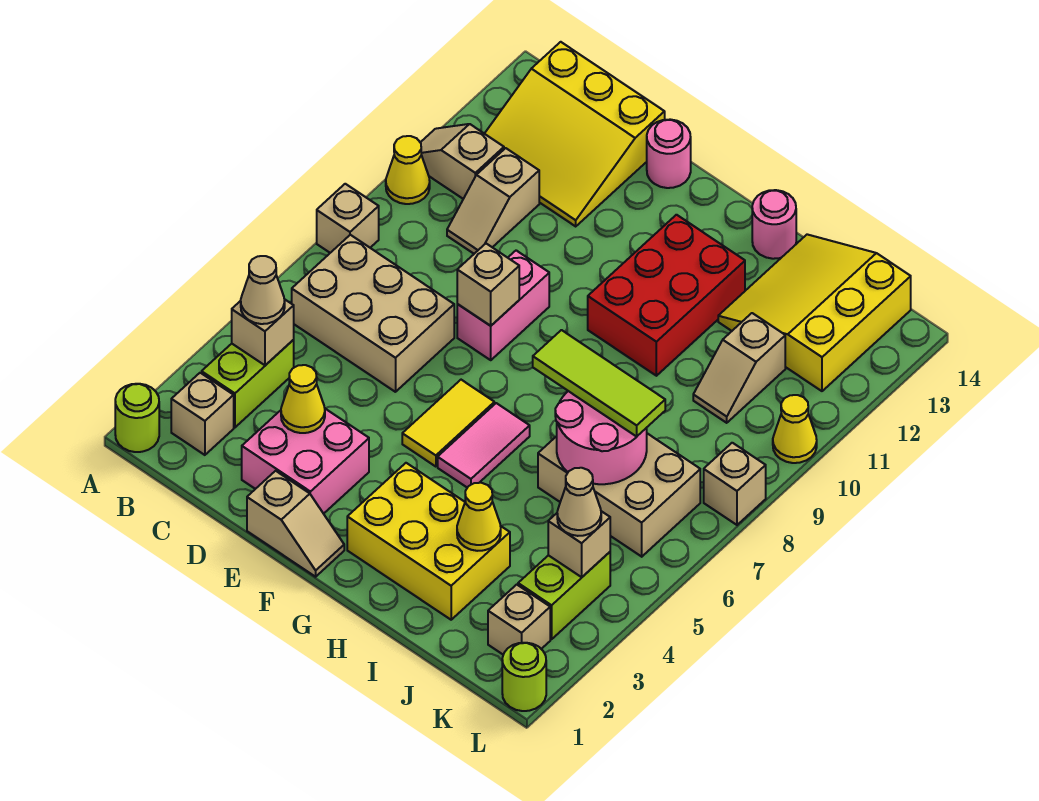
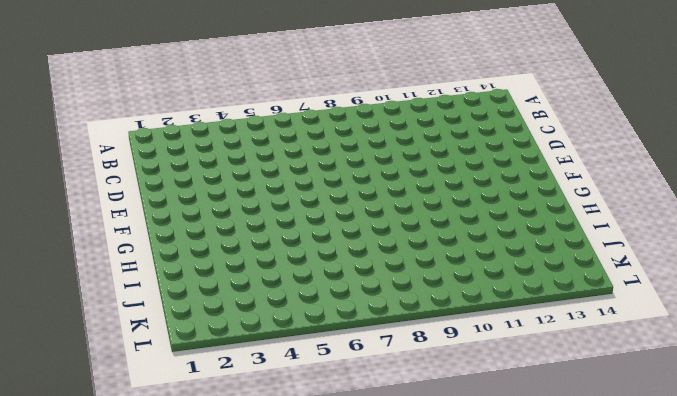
none -> lime 1x1 round brick [115,384,159,452]
none -> tan 1x1 brick [317,184,379,253]
none -> yellow 1x1 cone [386,136,430,204]
none -> tan 1x2 slope [420,124,504,199]

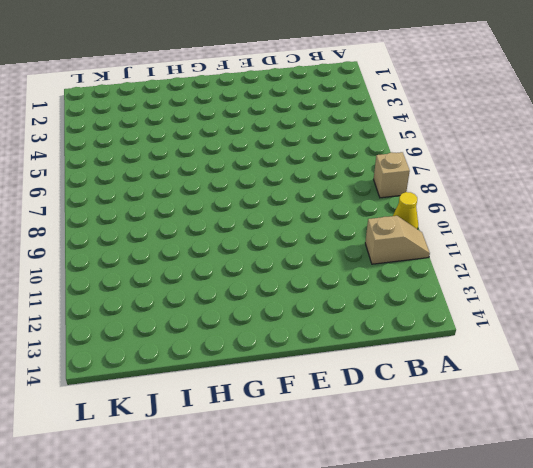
none -> lime 1x1 round brick [115,384,159,452]
none -> tan 1x1 brick [171,373,234,455]
none -> lime 1x2 brick [202,340,294,427]
none -> tan 2x3 brick [292,235,454,392]

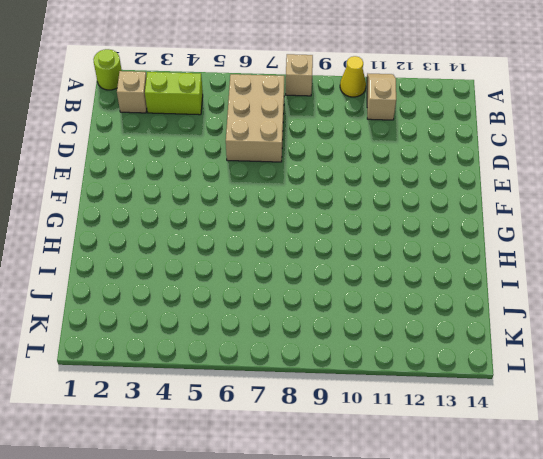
none -> yellow 3x3 slope [485,42,665,226]
none -> tan 1x2 slope [447,148,539,254]
none -> pink 2x2 brick [242,409,369,514]
none -> tan 1x2 slope [247,471,344,577]

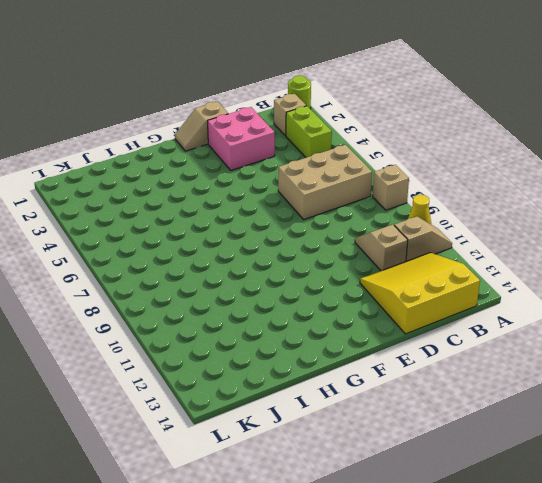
none -> pink 1x2 brick [457,250,549,360]
none -> pink 1x1 round brick [647,119,691,188]
none -> yellow 1x2 tile [402,380,494,467]
none -> yellow 2x3 brick [347,463,510,620]

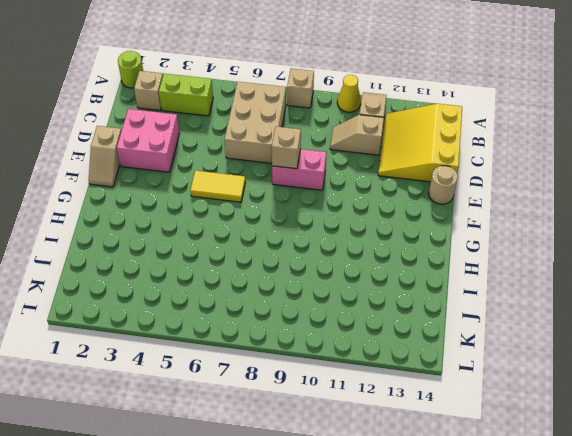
tan 1x1 round brick [429,166,458,204] -> pink 1x1 round brick [647,119,691,188]
none -> yellow 2x3 brick [347,463,510,620]
none -> pink 1x2 tile [438,403,530,488]
none -> red 2x3 brick [588,215,745,376]
none -> pink 1x1 round brick [752,190,796,259]

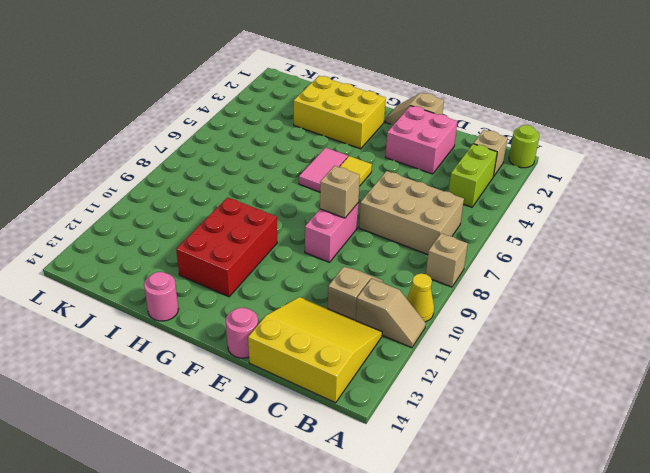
none -> tan 2x3 brick [538,433,700,557]
none -> yellow 3x3 slope [718,234,911,391]
none -> tan 1x2 slope [693,313,785,423]
none -> tan 1x1 brick [488,585,550,655]

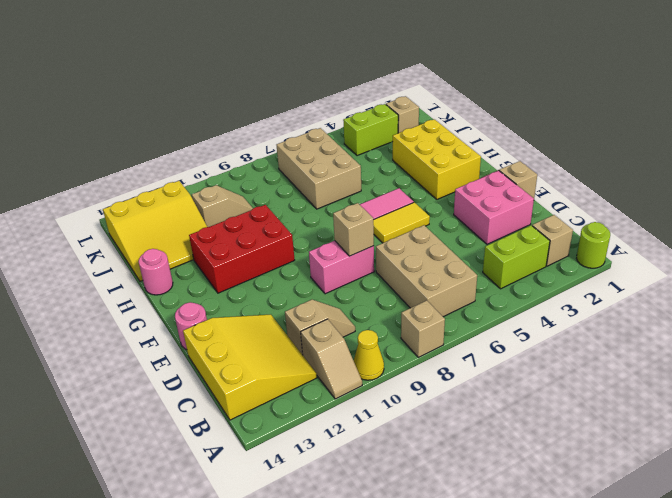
none -> lime 1x1 round brick [502,643,546,711]
none -> tan 1x1 brick [704,443,766,525]
none -> yellow 1x1 cone [773,395,817,463]
none -> tan 1x1 brick [232,299,294,365]

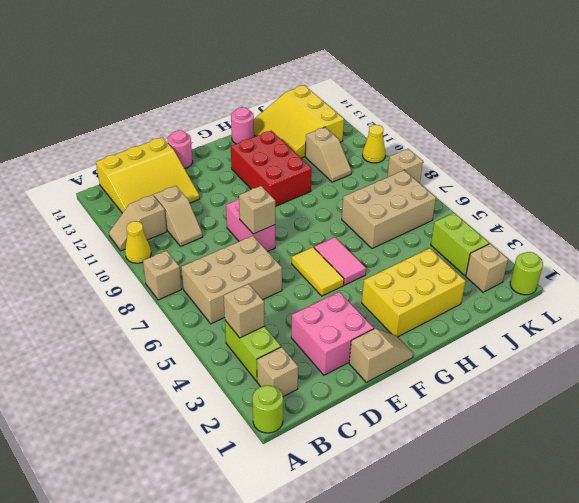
none -> yellow 1x1 cone [281,365,325,433]
none -> yellow 1x1 cone [457,483,501,551]
none -> pink 2x2 round brick [555,391,647,484]
none -> tan 1x1 brick [548,511,610,577]

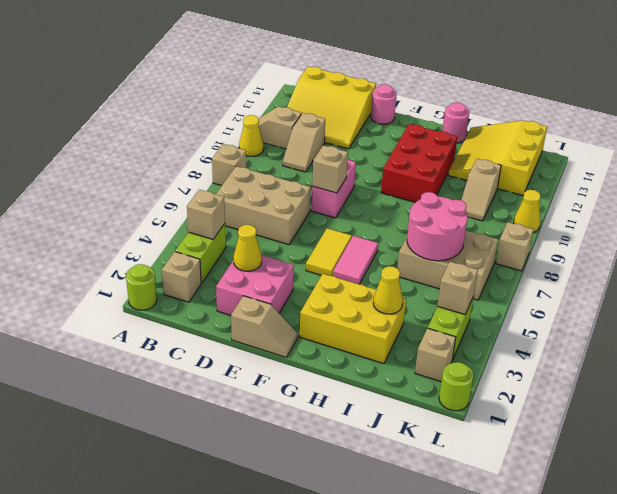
none -> tan 1x1 cone [241,256,285,324]
none -> lime 1x3 tile [533,330,665,437]
none -> tan 1x1 cone [557,468,601,536]

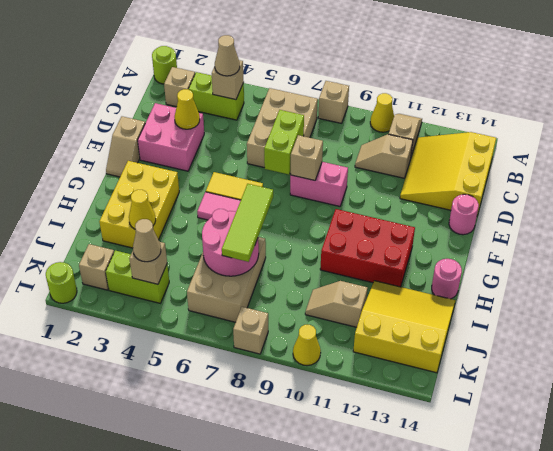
lime 1x2 brick [264,110,304,174] -> none

